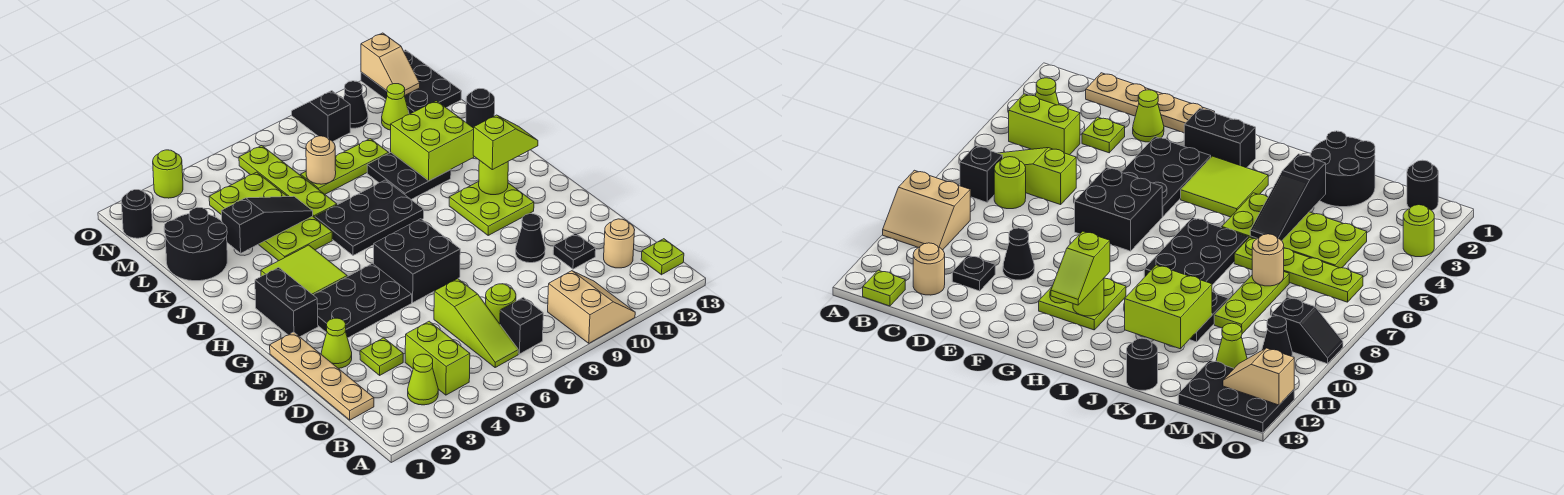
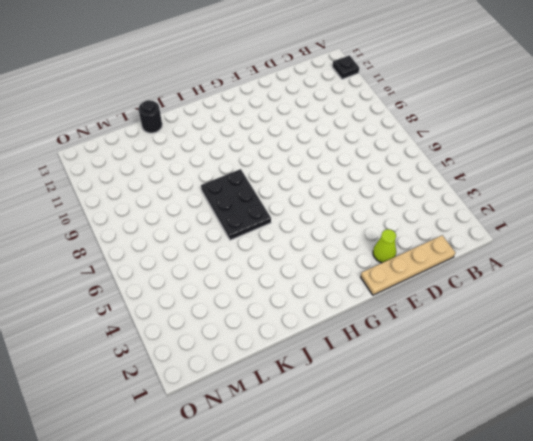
black 1x1 plate [333,55,359,79] -> black 1x1 plate moved to [553,233,596,269]
none -> tan 2x2 slope [548,271,635,343]
none -> lime 1x1 cone [408,354,438,405]
none -> lime 1x2 brick [405,321,470,395]
none -> lime 1x3 slope [434,278,518,368]

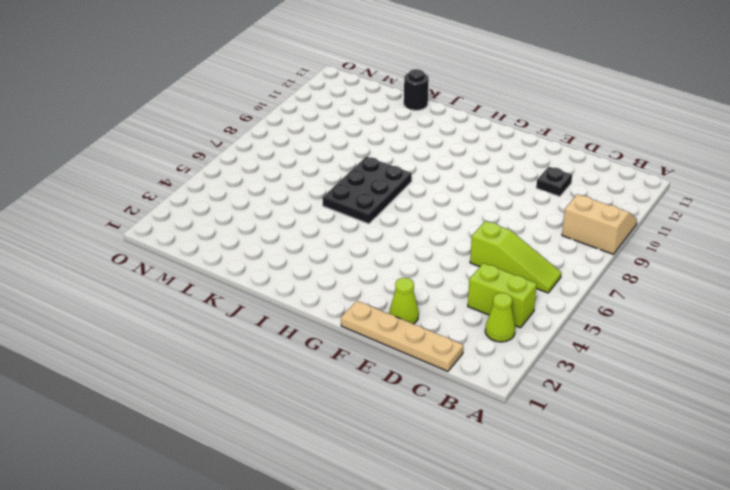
none -> black 1x1 brick [500,297,543,354]
none -> lime 1x1 plate [641,239,684,275]
none -> lime 1x1 round brick [485,284,516,324]
none -> tan 1x1 round brick [604,219,635,268]

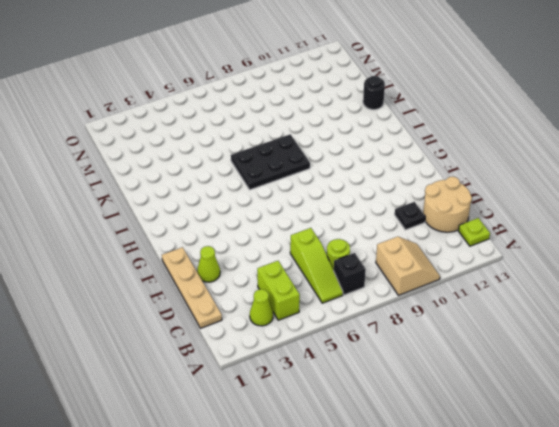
tan 2x2 round brick [423,177,472,232] -> tan 1x1 round brick [604,219,635,268]
none -> lime 1x1 plate [360,338,403,375]
none -> black 1x1 cone [516,214,545,263]
none -> black 2x3 plate [314,263,412,338]
none -> black 2x2 brick [374,219,460,302]

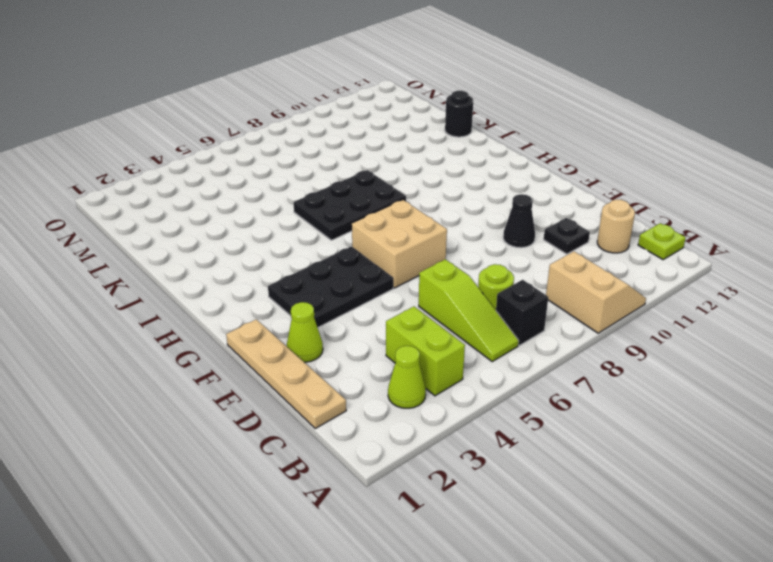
tan 2x2 brick [352,200,447,288] -> black 2x2 brick [374,219,460,302]
none -> lime 1x1 plate [360,338,403,375]
none -> black 1x2 brick [255,267,318,337]
none -> lime 2x2 plate [449,182,534,235]
none -> lime 2x2 tile [261,245,347,295]

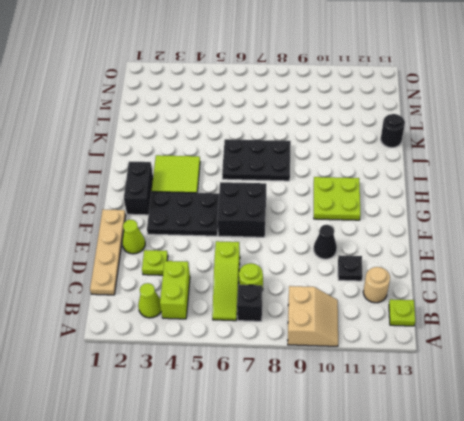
none -> lime 2x4 plate [209,172,332,261]
none -> black 2x2 plate [367,153,451,199]
none -> black 2x2 round brick [164,207,227,281]
none -> lime 1x4 plate [239,146,337,218]

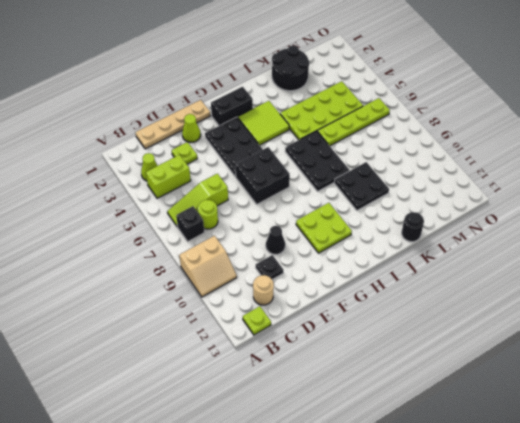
none -> lime 1x3 plate [301,139,389,194]
none -> lime 1x1 cone [382,84,409,130]
none -> black 2x3 plate [361,50,462,114]
none -> black 1x1 round brick [122,190,153,238]

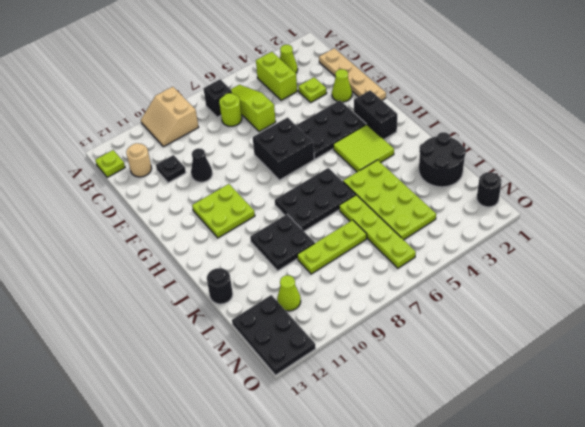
none -> black 1x2 slope [292,91,350,141]
none -> black 1x1 cone [344,81,368,128]
none -> lime 1x1 round brick [153,150,183,198]
none -> lime 1x1 round brick [479,160,508,195]

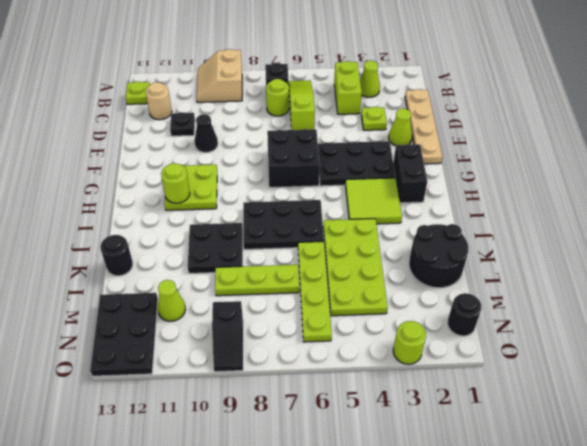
none -> black 1x1 cone [344,81,368,128]
none -> lime 2x2 brick [391,101,474,181]
none -> black 1x3 slope [221,196,313,253]
none -> tan 1x1 round brick [306,136,336,184]

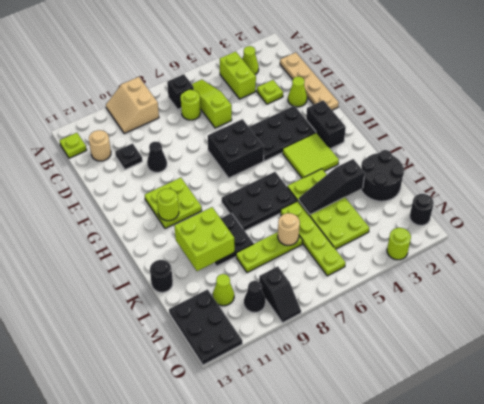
none -> tan 1x2 slope [361,33,420,96]
none -> lime 1x2 slope [473,115,538,170]

